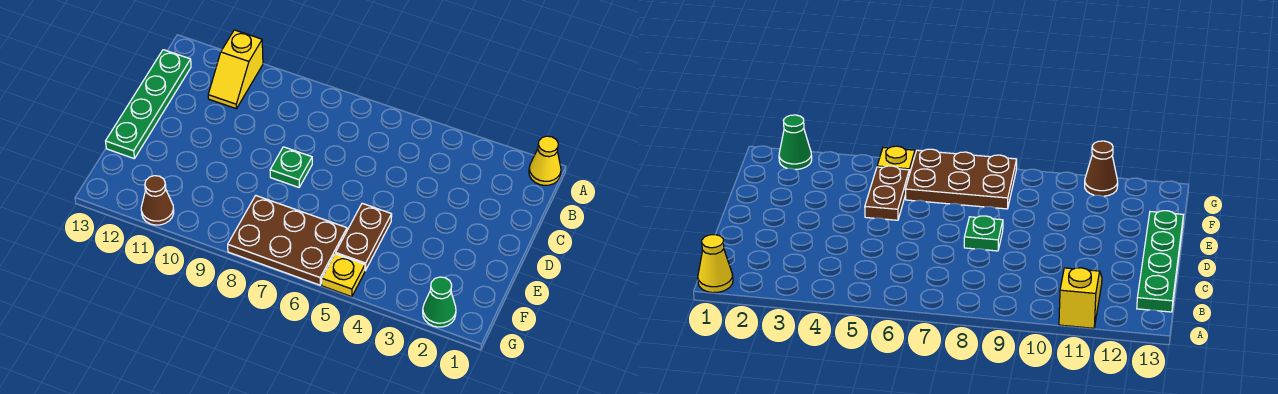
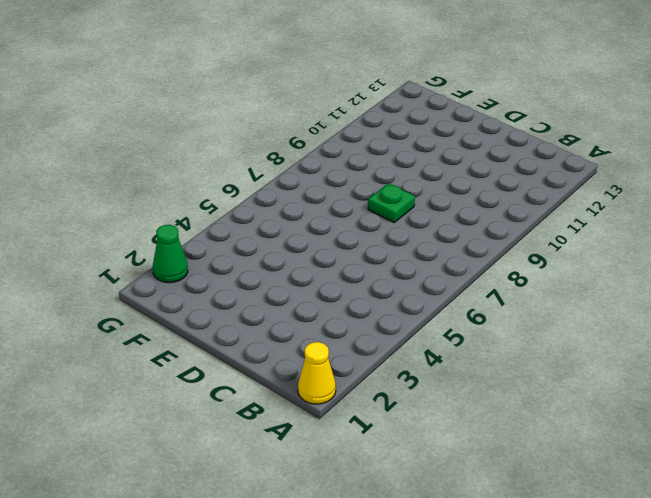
none -> yellow 1x2 slope [208,30,263,109]
none -> green 1x4 plate [106,50,191,159]

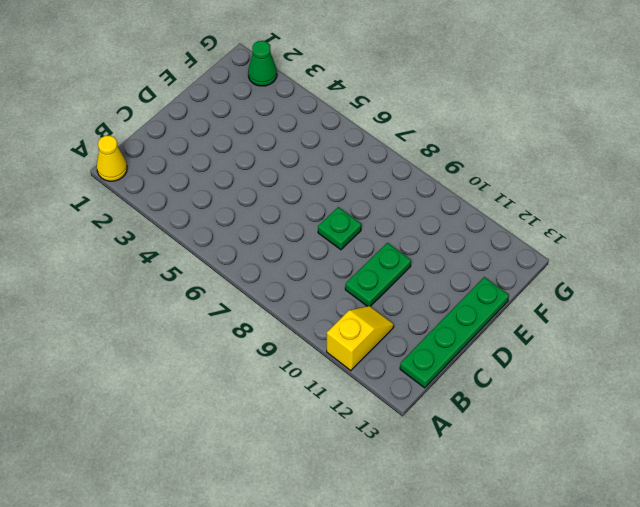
green 1x2 plate [345,243,411,306] -> none
none -> brown 1x2 plate [336,203,392,271]
none -> brown 2x3 plate [228,196,347,285]

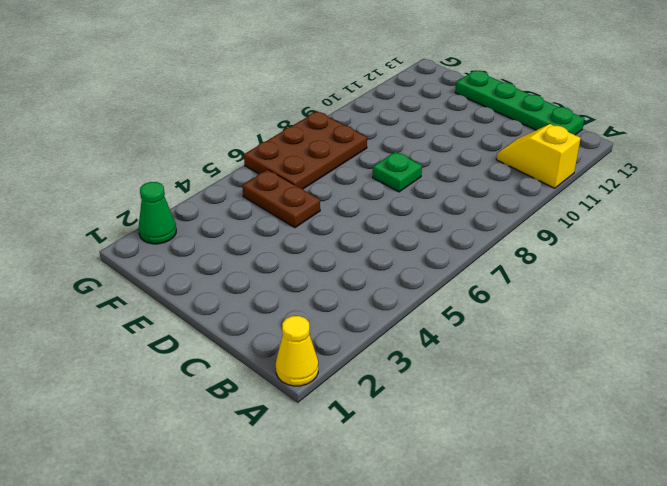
none -> yellow 1x1 plate [322,254,365,297]
none -> brown 1x1 cone [141,176,174,225]

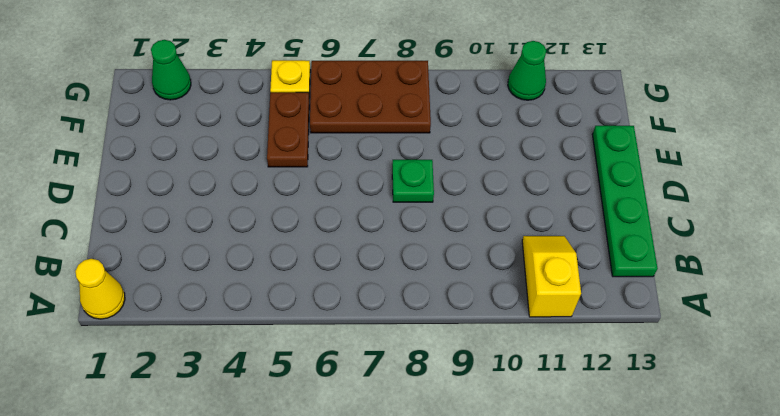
green 1x1 cone [508,41,546,100] -> brown 1x1 cone [141,176,174,225]

